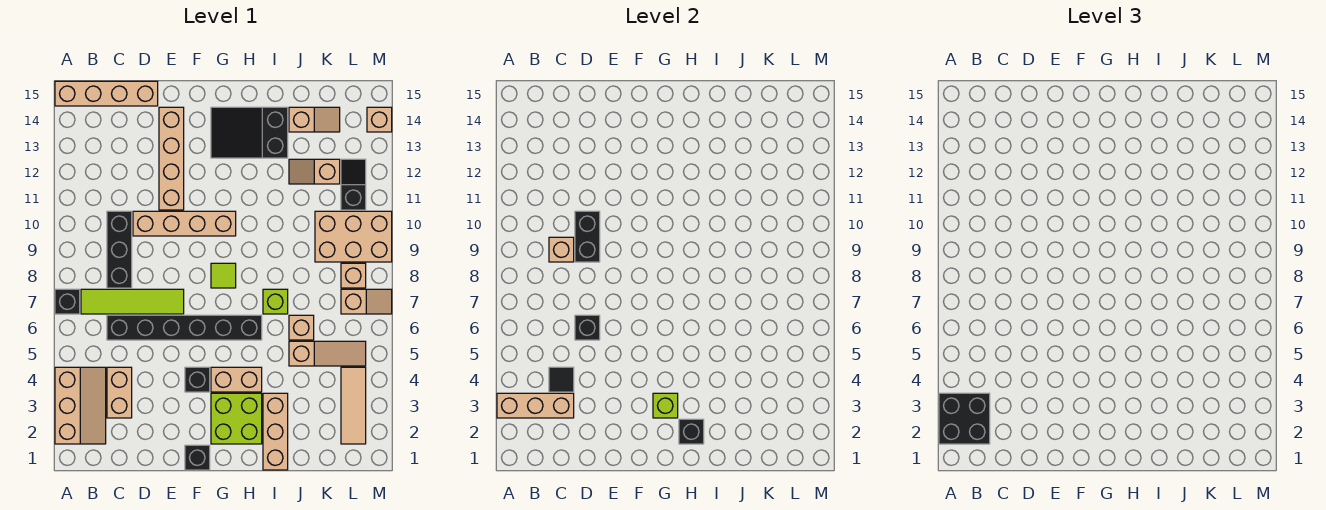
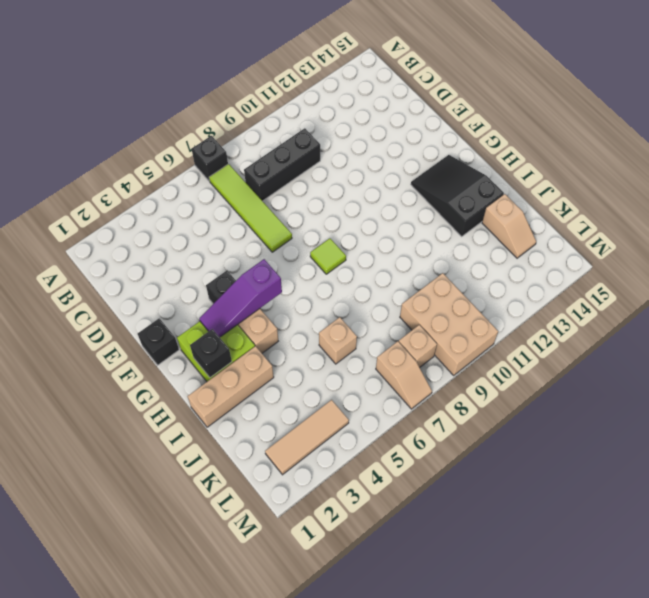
purple 1x3 slope [199,259,282,337] -> lime 1x1 brick [653,393,678,418]
none -> tan 2x3 slope [55,367,106,444]
none -> tan 1x4 brick [55,81,158,106]
none -> tan 1x2 brick [107,367,132,418]
none -> black 1x6 brick [107,315,262,340]

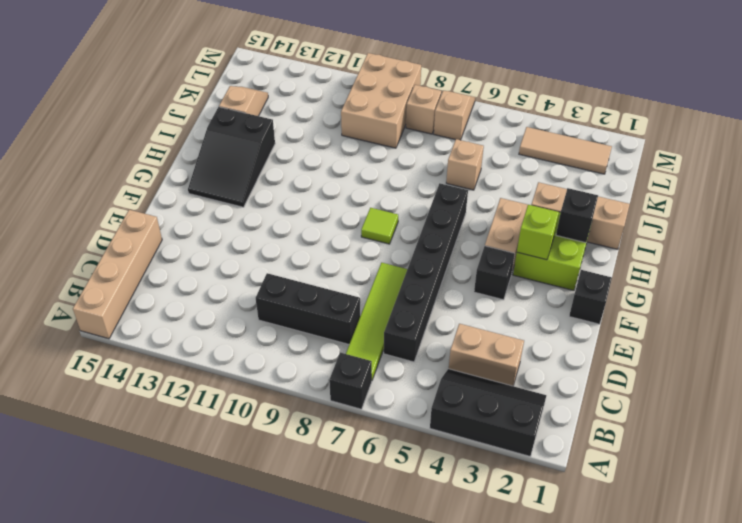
black 2x3 slope [430,369,546,456] -> tan 2x3 slope [55,367,106,444]
none -> tan 1x4 brick [133,211,236,236]
none -> tan 1x4 brick [159,107,184,210]
none -> lime 1x1 brick [263,289,288,314]
none -> tan 1x3 slope [289,341,366,366]

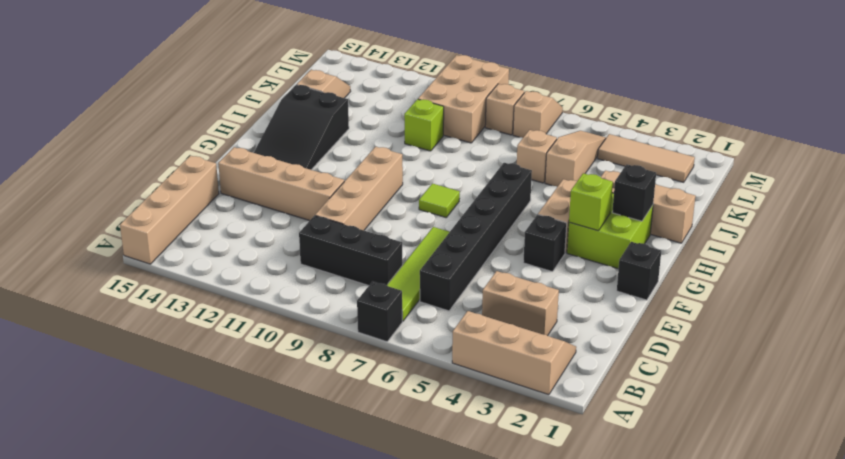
lime 1x1 brick [404,99,444,151] -> lime 1x1 brick moved to [263,289,288,314]
none -> tan 1x2 slope [289,159,340,184]
none -> black 1x2 slope [341,159,366,210]
none -> tan 1x1 brick [367,107,392,132]
none -> tan 1x3 brick [497,393,574,418]

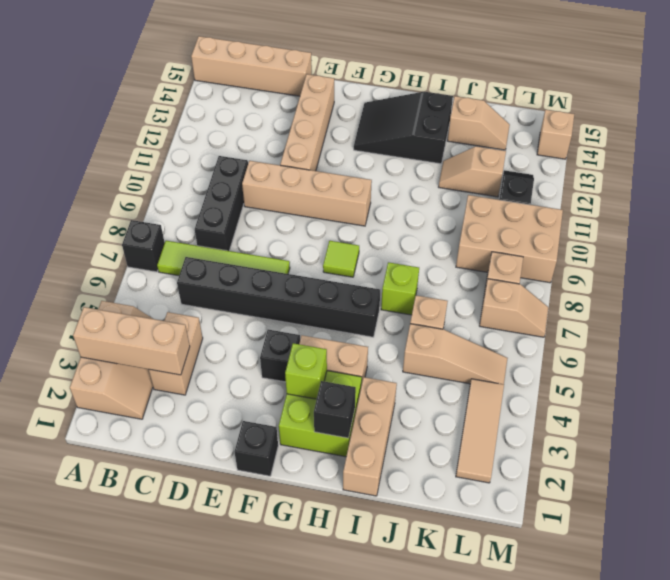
none -> black 1x1 tile [549,367,574,392]
none -> tan 1x1 brick [549,237,574,262]
none -> black 1x1 brick [575,315,600,340]
none -> black 1x2 brick [575,211,600,262]

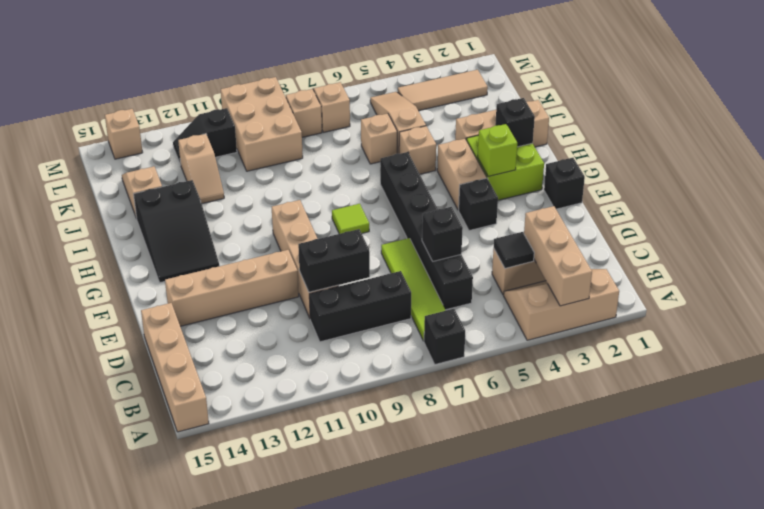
tan 1x1 brick [399,126,436,174] -> tan 1x1 brick moved to [549,237,574,262]
none -> lime 1x1 brick [263,289,288,314]
none -> black 2x2 brick [939,393,990,444]

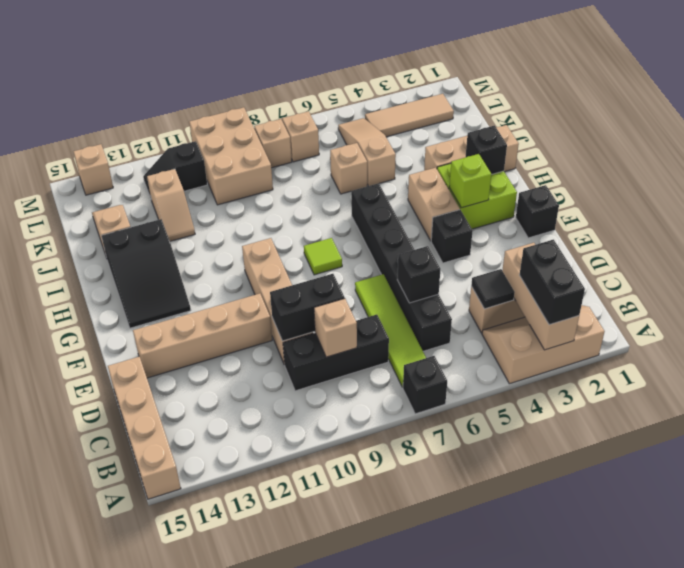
black 1x2 brick [520,240,585,325] -> black 2x2 brick [939,393,990,444]
none -> lime 1x1 brick [263,289,288,314]

